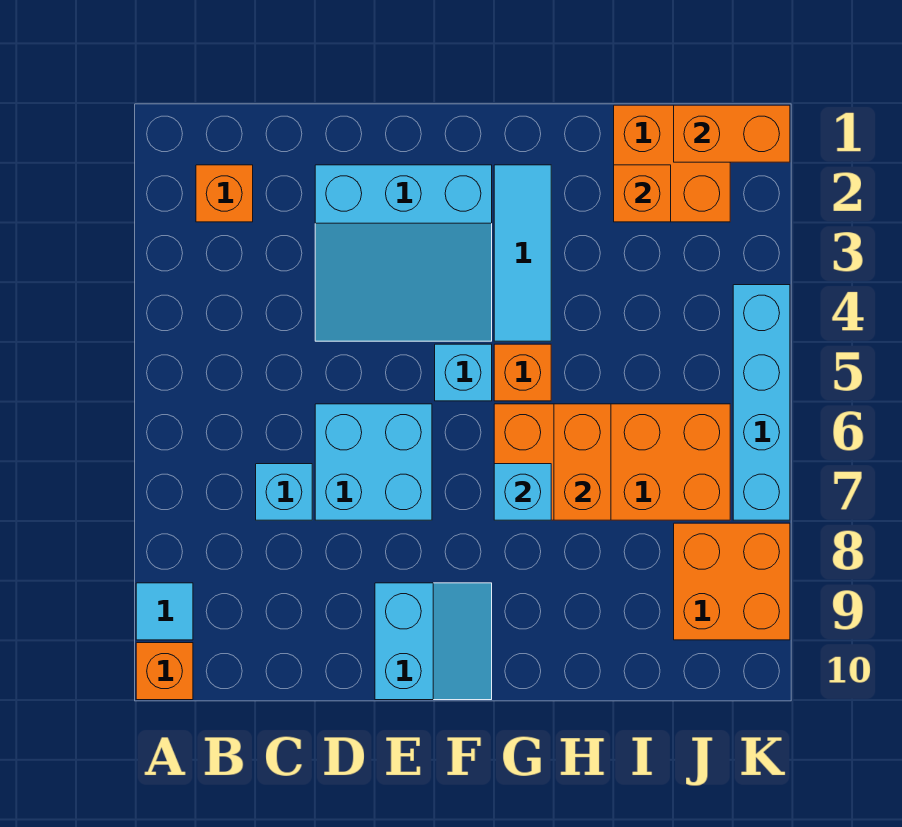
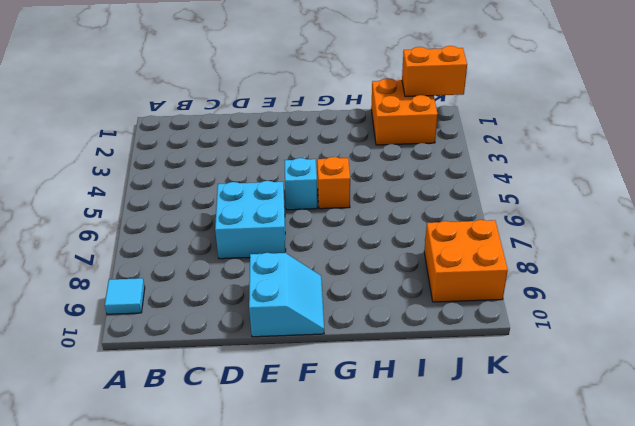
none -> orange 1x1 brick [136,643,193,700]
none -> orange 1x1 brick [196,165,253,222]
none -> cyan 1x1 brick [256,464,312,520]

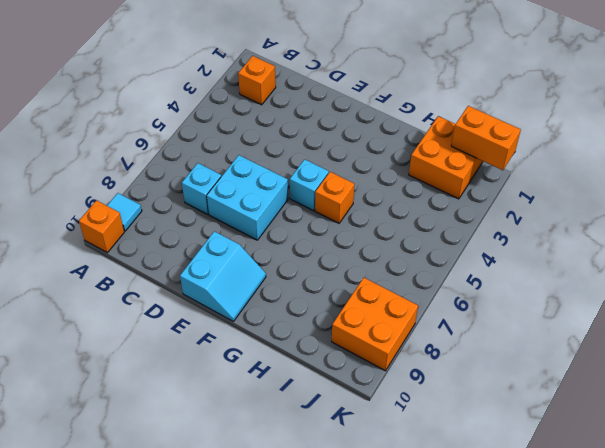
none -> cyan 3x3 slope [315,165,492,341]
none -> cyan 1x3 tile [494,165,551,341]
none -> orange 2x4 brick [494,404,730,520]

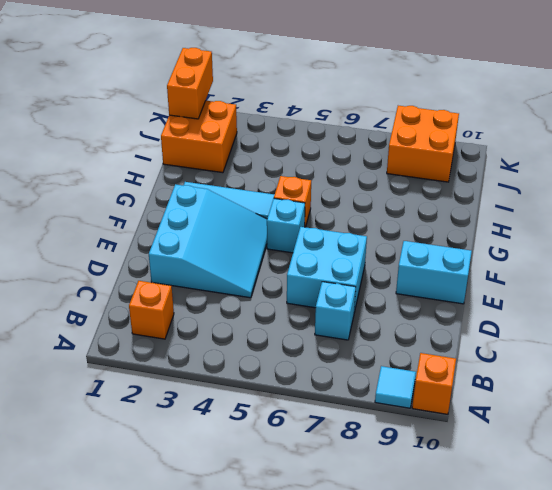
none -> orange 2x4 brick [494,404,730,520]
none -> cyan 1x4 brick [733,285,790,520]
none -> cyan 1x1 brick [494,464,551,520]

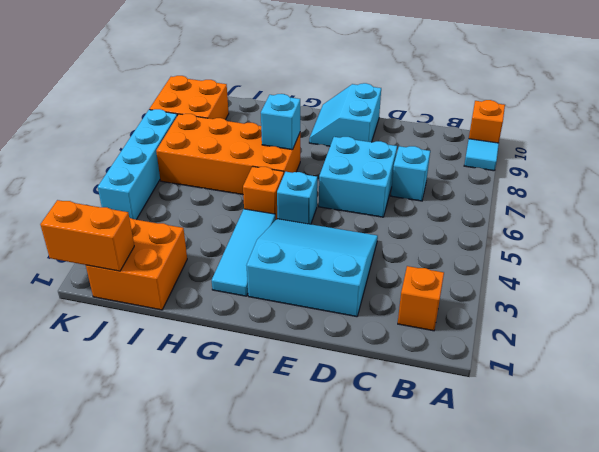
none -> orange 1x2 brick [554,404,611,520]
none -> orange 1x1 brick [614,165,671,222]

